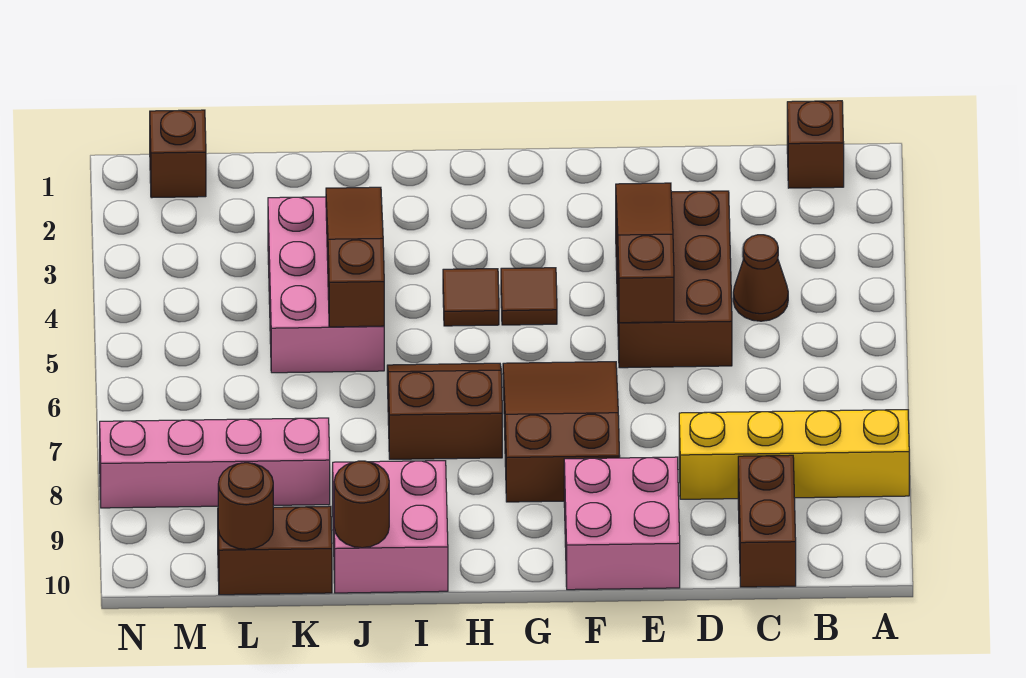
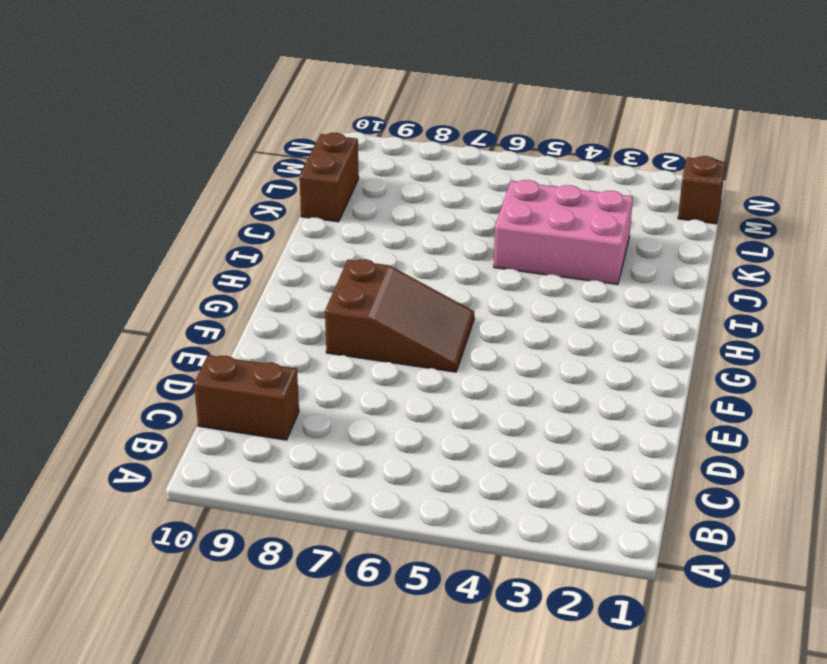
none -> yellow 1x4 brick [679,410,909,499]
none -> brown 1x1 brick [787,101,844,188]
none -> brown 1x1 cone [733,235,788,321]

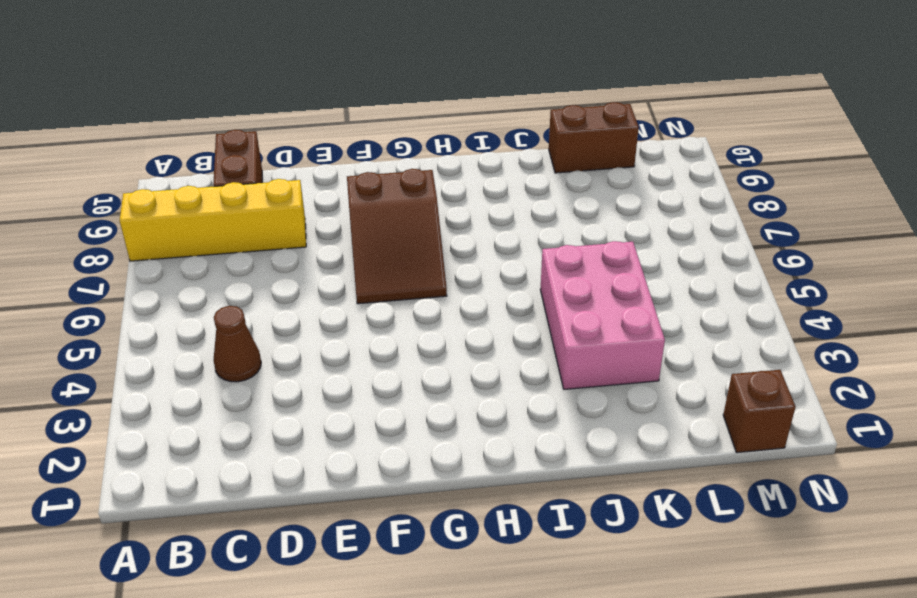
none -> brown 1x1 brick [787,101,844,188]
none -> brown 2x3 brick [616,191,732,368]
none -> pink 2x2 brick [564,457,680,590]

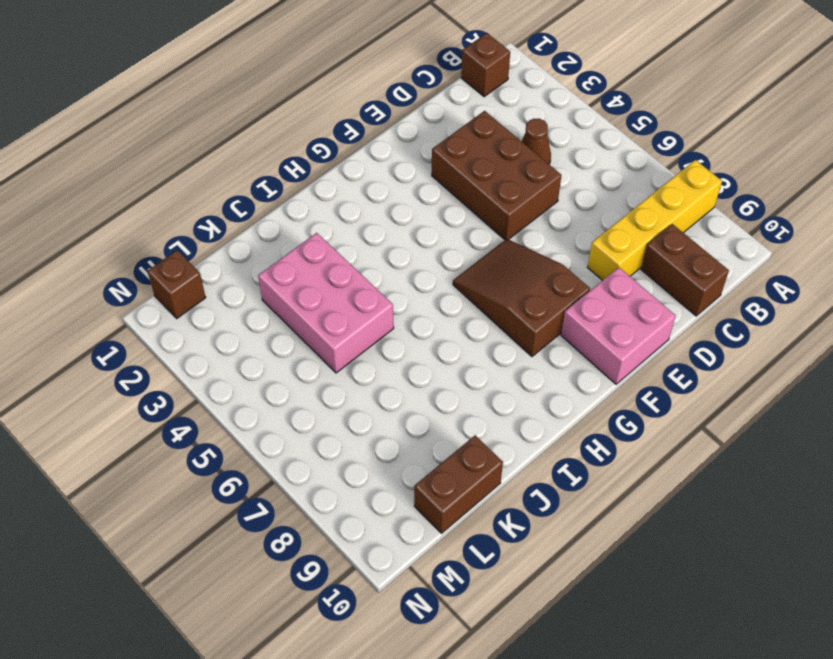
none -> brown 1x1 tile [501,268,557,325]
none -> brown 1x1 tile [443,269,499,326]
none -> brown 2x2 slope [387,363,502,459]

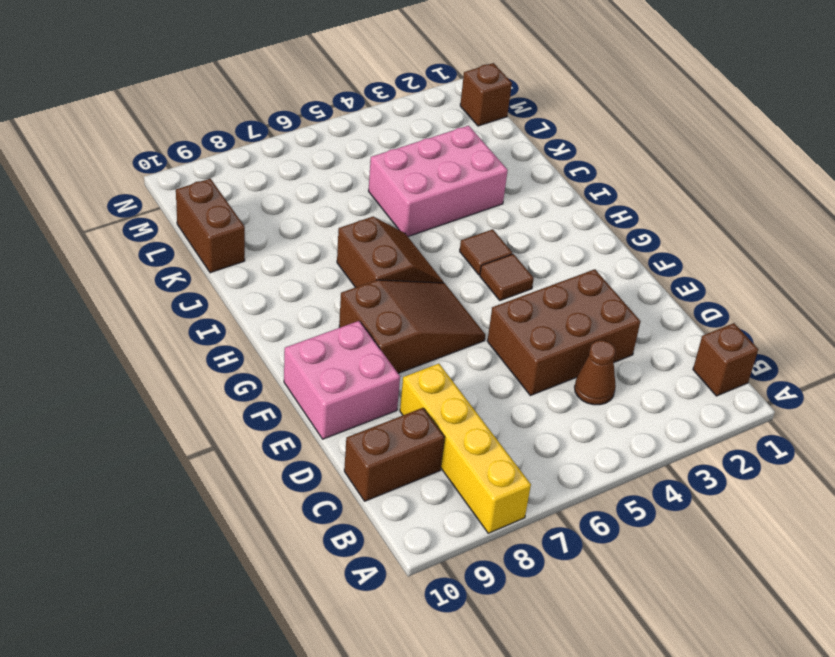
none -> pink 2x2 brick [333,461,448,593]
none -> pink 1x4 brick [100,418,330,508]
none -> brown 1x3 slope [616,183,674,323]

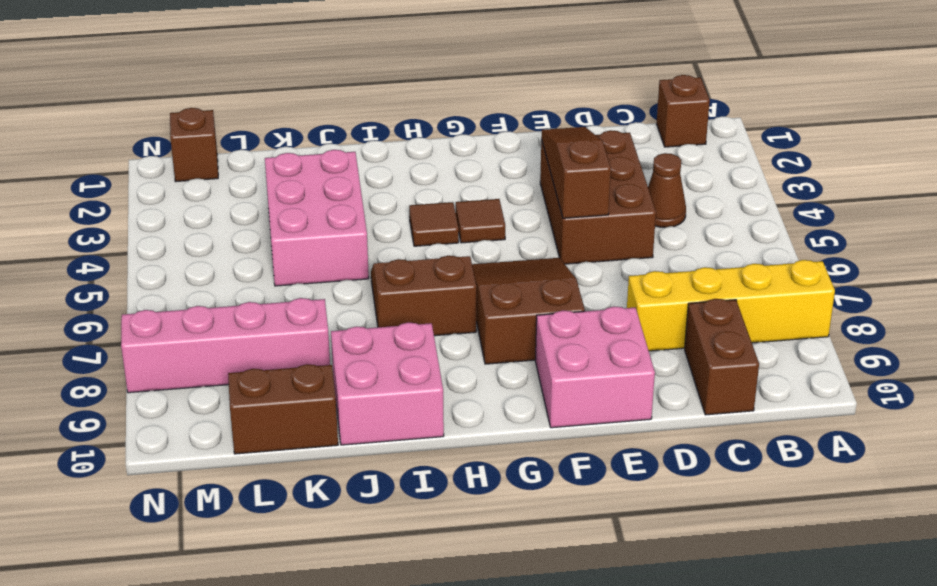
none -> brown 1x3 slope [326,187,384,327]
none -> brown 1x1 round brick [334,461,389,548]
none -> brown 1x1 round brick [218,463,273,549]

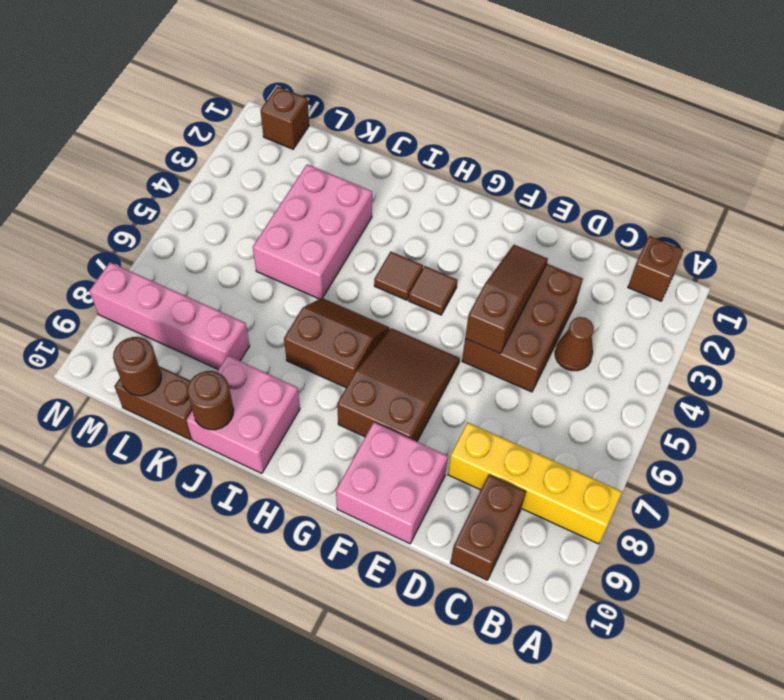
none -> brown 1x3 slope [326,187,384,327]

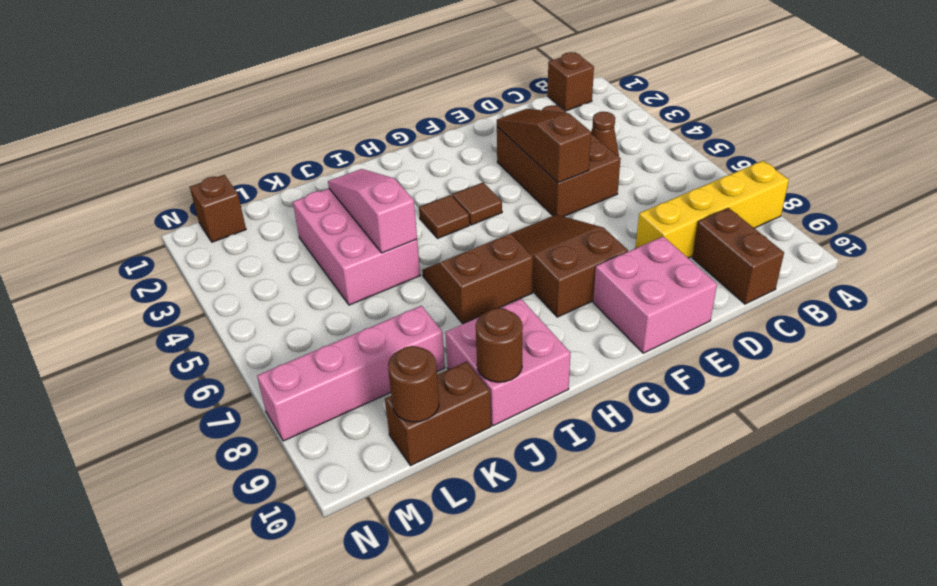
pink 1x3 slope [328,169,417,253] -> brown 1x3 slope [326,187,384,327]

